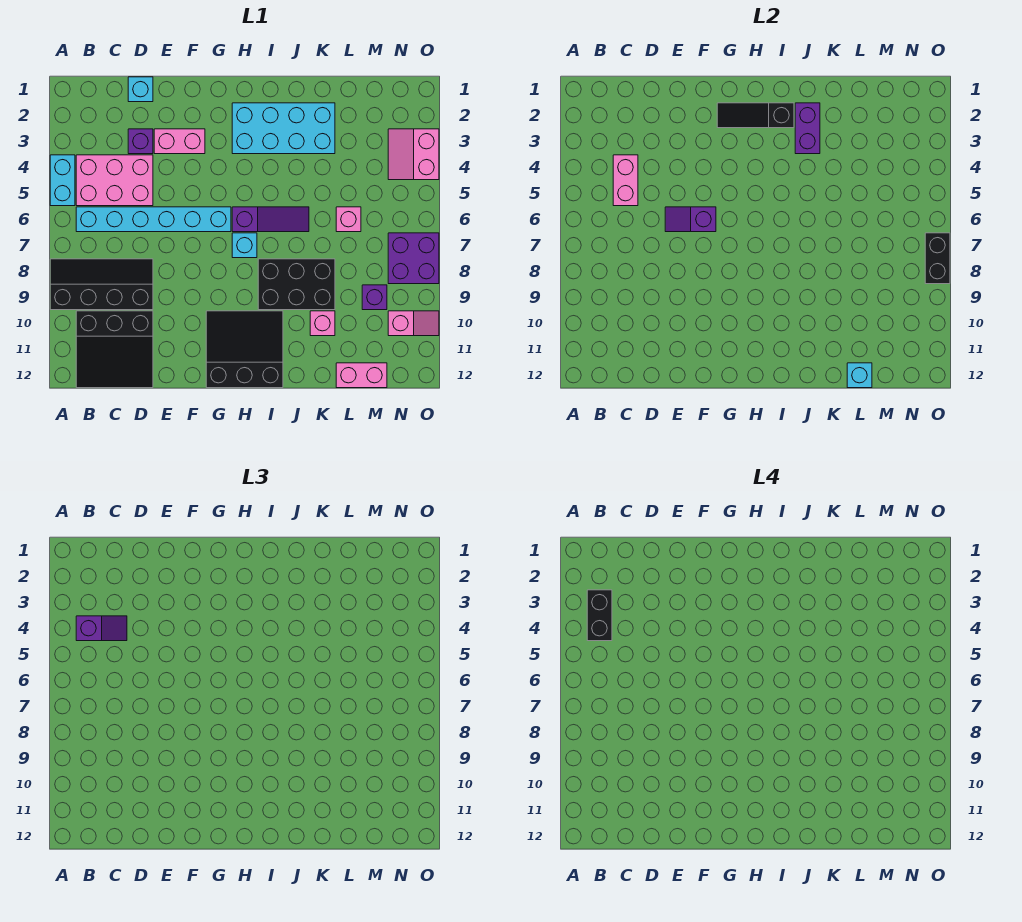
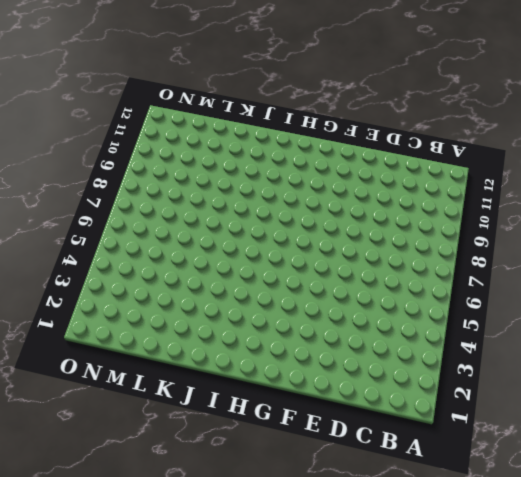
none -> cyan 1x2 brick [50,155,75,206]
none -> black 2x4 slope [50,259,153,310]
none -> pink 2x3 brick [76,155,153,206]

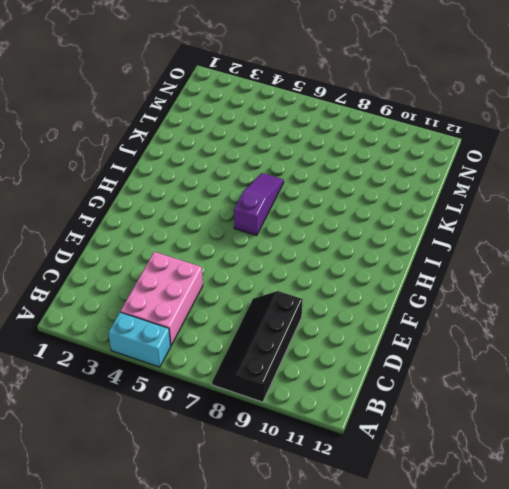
none -> cyan 1x6 brick [76,207,231,232]
none -> black 3x3 slope [76,311,153,388]
none -> cyan 1x1 brick [128,77,153,102]

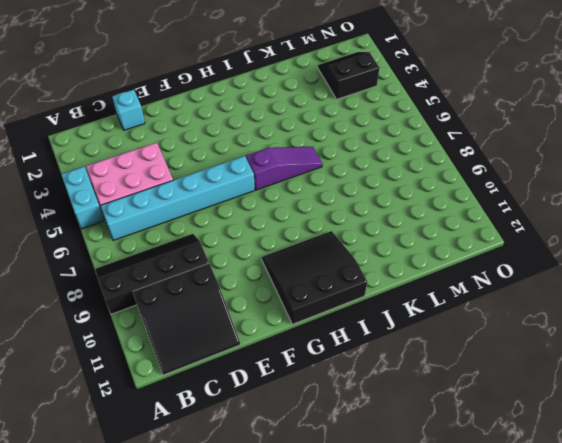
black 2x2 slope [318,52,380,99] -> pink 2x2 slope [388,129,439,180]
none -> purple 1x1 brick [128,129,153,154]
none -> pink 1x2 brick [154,129,205,154]
none -> cyan 2x4 brick [232,103,335,154]

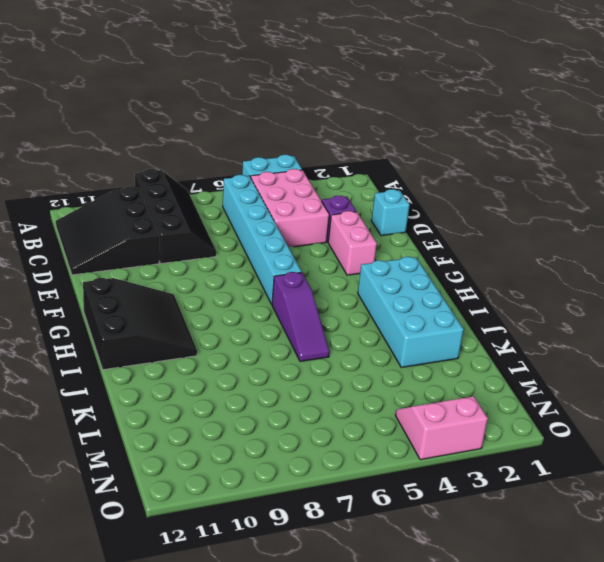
none -> cyan 1x1 brick [232,233,257,258]
none -> black 2x3 brick [258,259,335,310]
none -> pink 1x1 brick [310,311,335,336]

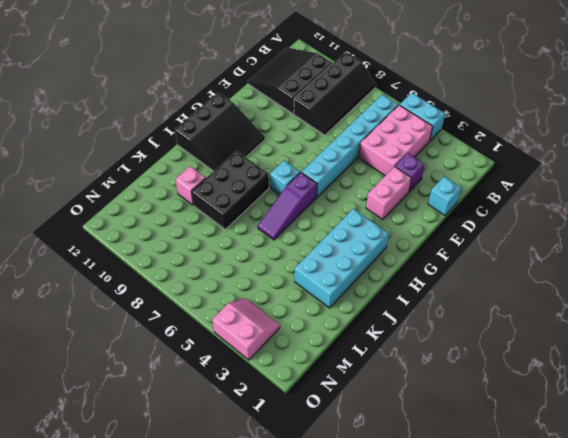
none -> pink 1x1 brick [336,207,361,232]
none -> pink 1x2 brick [336,363,387,388]
none -> purple 1x1 brick [362,285,387,310]

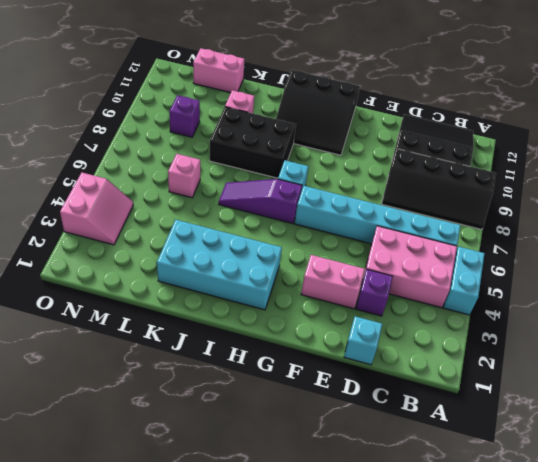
none -> purple 2x2 brick [388,233,439,284]
none -> pink 1x2 slope [388,311,439,336]
none -> pink 1x2 brick [613,155,638,206]

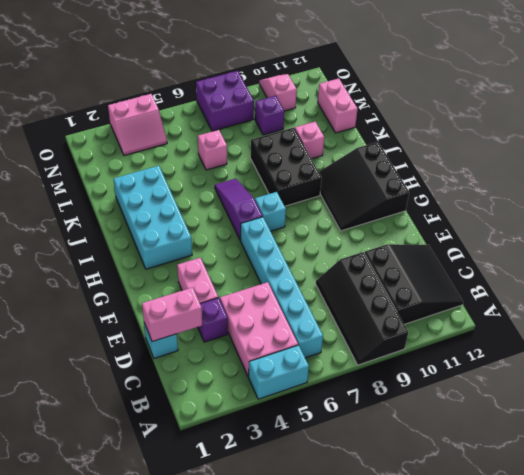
pink 1x2 brick [142,287,202,342] -> pink 1x2 brick moved to [613,155,638,206]
none -> purple 1x2 slope [665,207,716,232]
none -> black 1x3 slope [717,103,794,128]
none -> purple 1x2 brick [795,103,820,154]

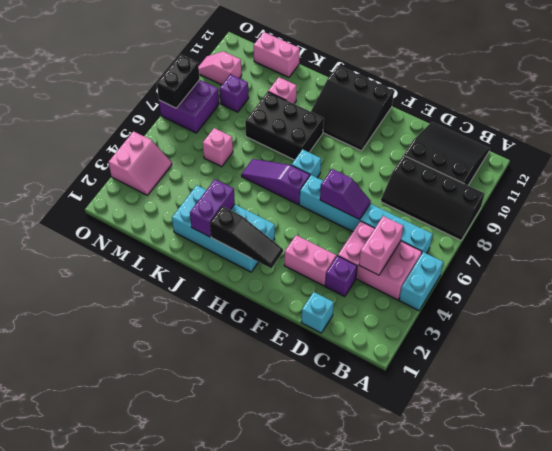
none -> cyan 1x1 brick [847,363,872,388]
none -> purple 1x2 slope [76,616,127,641]
none -> black 1x2 brick [587,590,612,641]

